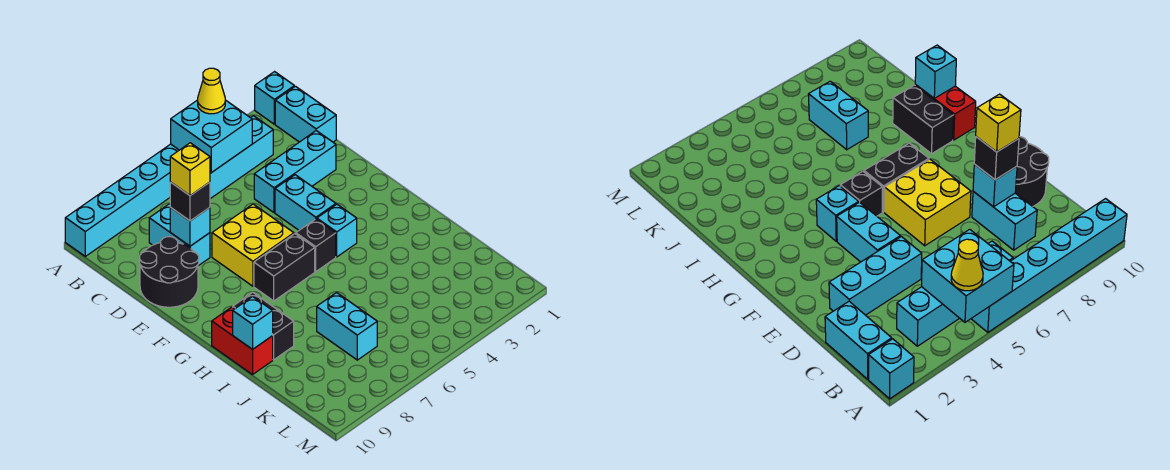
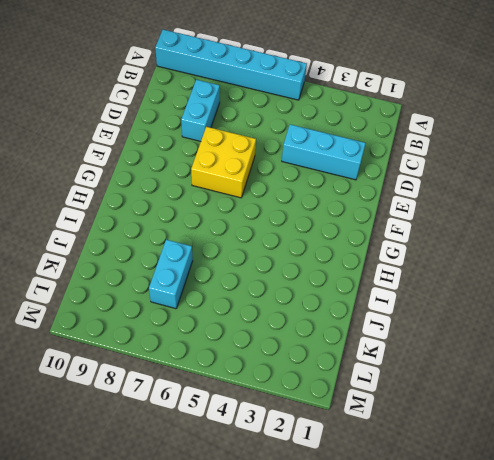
none -> cyan 1x1 brick [255,72,294,124]
none -> cyan 1x2 brick [275,86,336,142]
none -> cyan 1x4 brick [210,116,273,199]

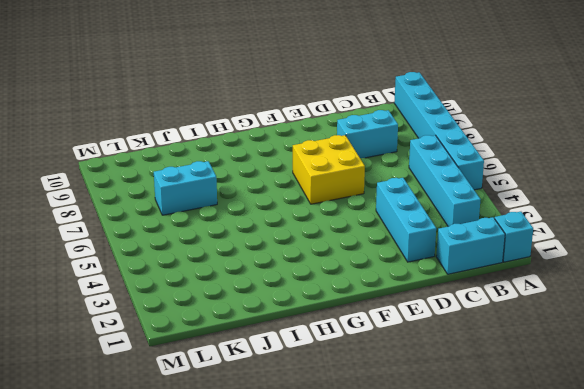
none -> black 2x2 round brick [140,237,199,307]
none -> cyan 1x2 brick [275,175,336,230]
none -> cyan 1x1 brick [317,204,357,257]

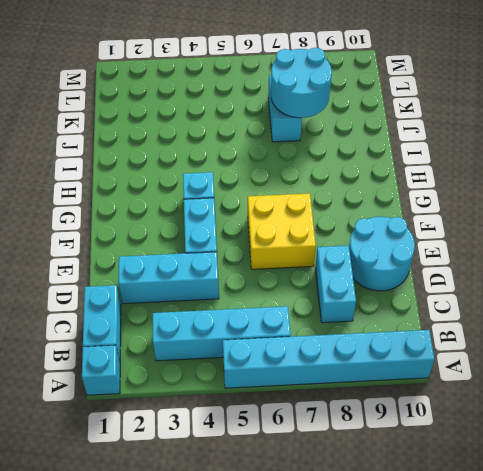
cyan 2x2 round brick [349,217,415,291] -> black 2x2 round brick [140,237,199,307]
cyan 2x2 round brick [271,48,332,118] -> none
none -> black 1x1 brick [296,219,336,271]
none -> black 1x2 brick [254,234,315,301]
none -> black 1x2 brick [233,292,294,360]

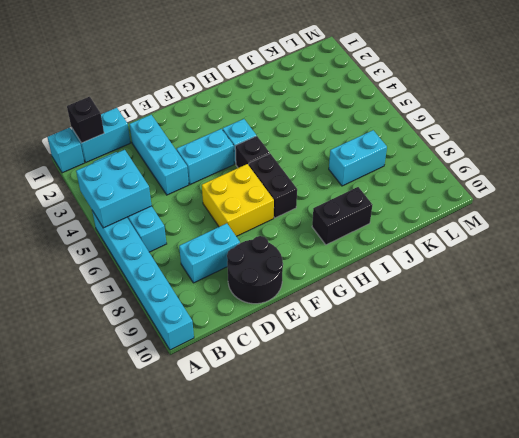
black 1x1 brick [67,97,104,143] -> black 1x1 brick moved to [170,182,210,221]
none -> red 1x2 brick [212,307,273,375]
none -> cyan 1x1 brick [170,207,210,246]
none -> cyan 1x1 brick [233,297,273,349]

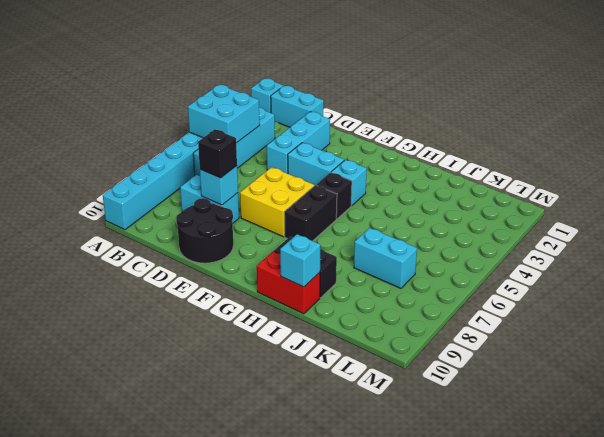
none -> yellow 1x1 cone [198,68,225,114]
none -> yellow 1x1 brick [170,143,210,196]

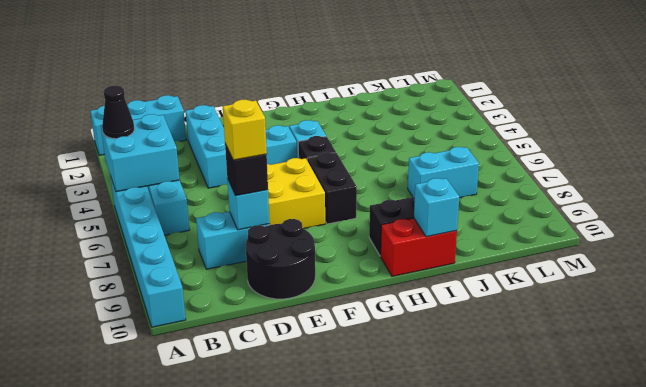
black 1x1 cone [102,86,134,139] -> yellow 1x1 cone [198,68,225,114]

